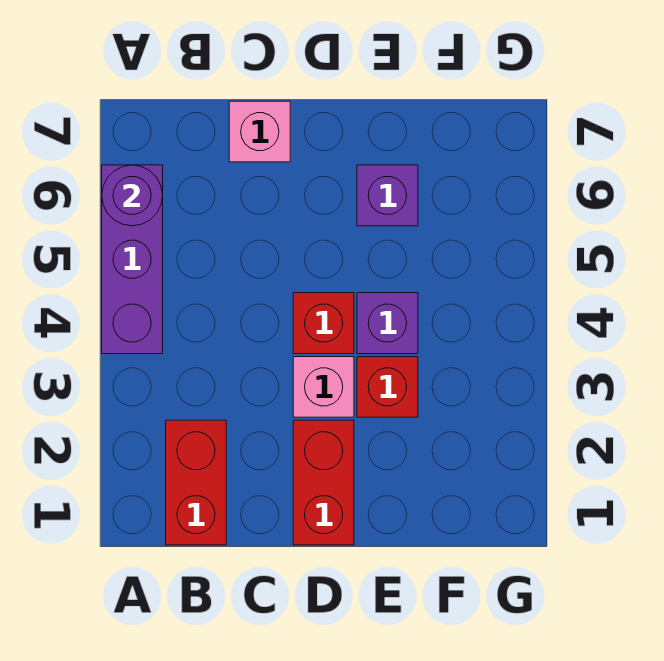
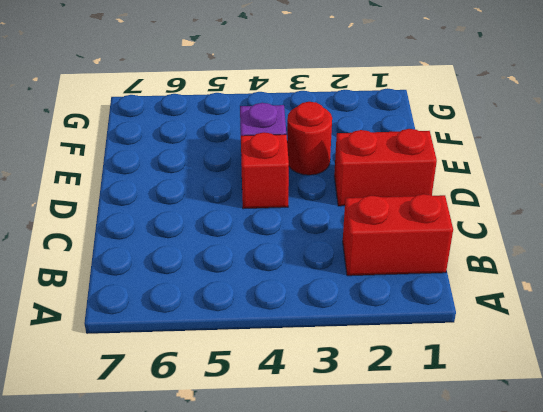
red 1x1 round brick [287,102,332,175] -> red 1x1 brick [357,357,418,417]
none -> purple 1x3 brick [102,165,163,354]
none -> pink 1x1 brick [229,101,290,162]

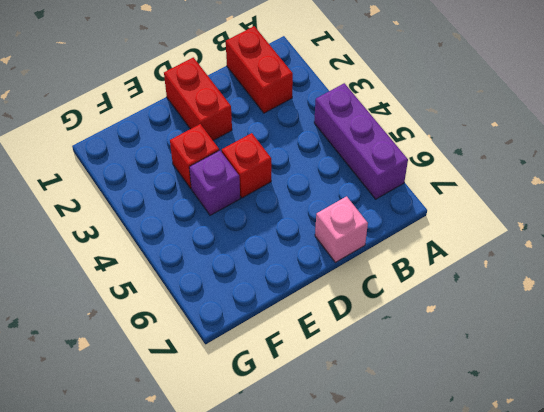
none -> pink 1x1 brick [293,357,354,417]
none -> purple 1x1 brick [357,165,418,226]

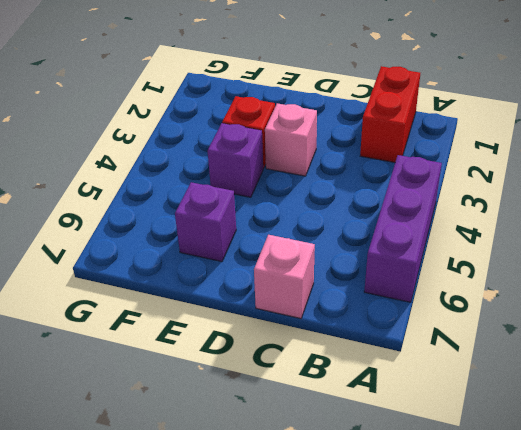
none -> red 1x2 brick [293,420,354,545]
none -> red 1x1 brick [293,293,354,354]

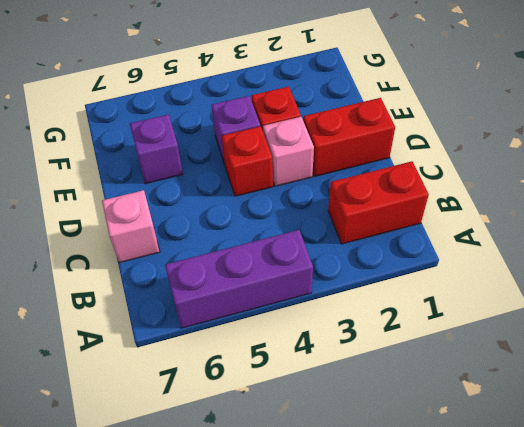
none -> purple 1x1 round brick [102,165,163,226]

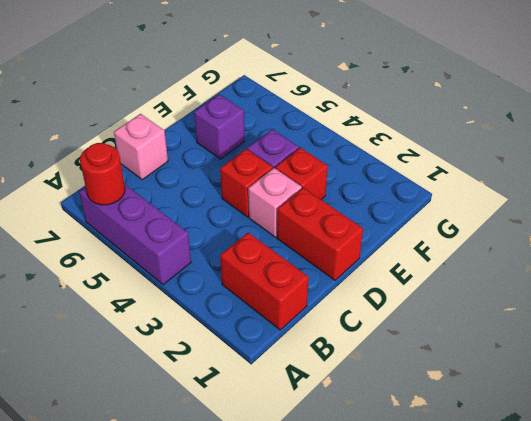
red 1x1 round brick [80,143,125,205] -> purple 1x1 round brick [102,165,163,226]

